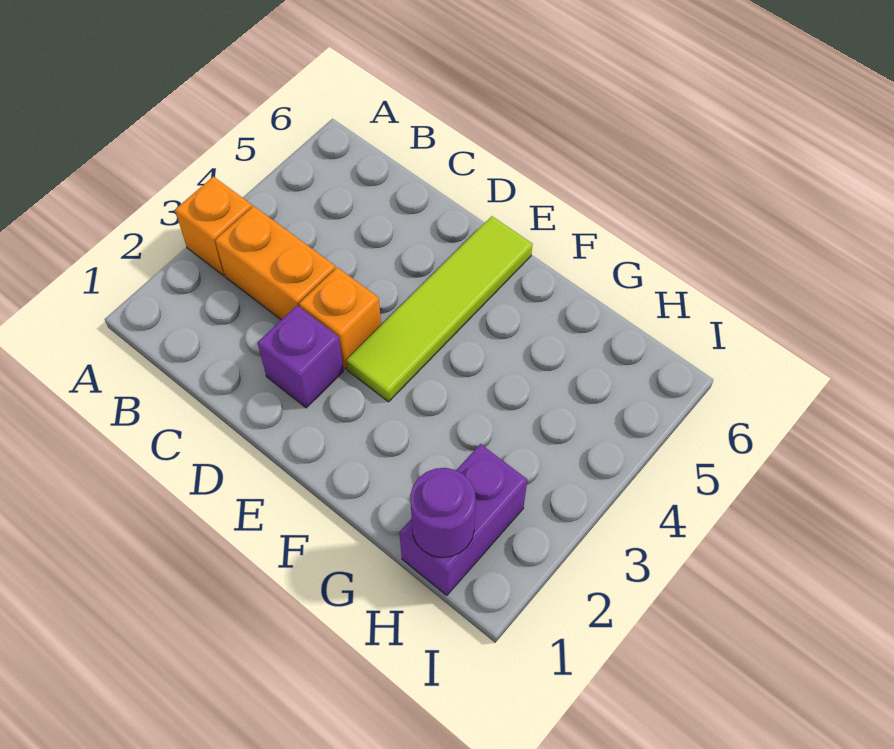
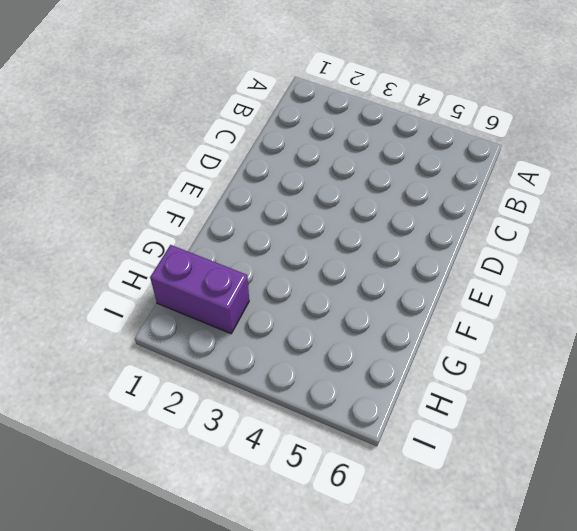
none -> orange 1x1 brick [175,177,252,276]
none -> orange 1x2 brick [215,206,336,320]

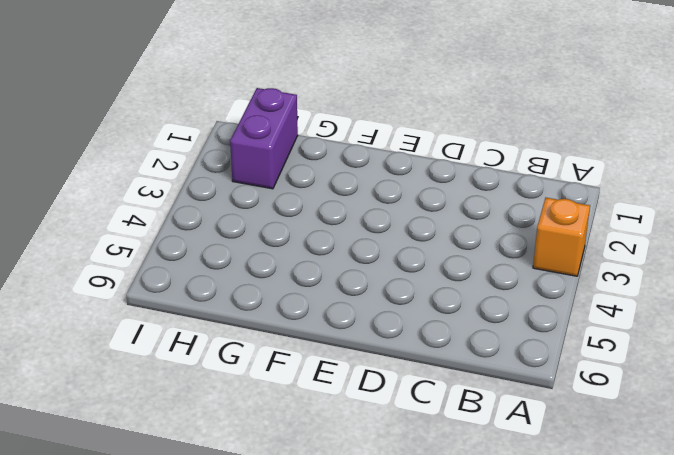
none -> orange 1x2 brick [215,206,336,320]
none -> purple 1x1 brick [257,305,344,408]

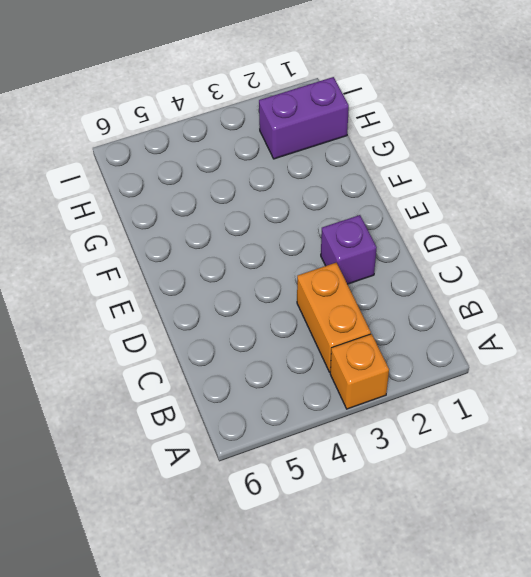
none -> orange 1x1 brick [299,267,381,369]
none -> lime 1x4 tile [346,216,533,402]

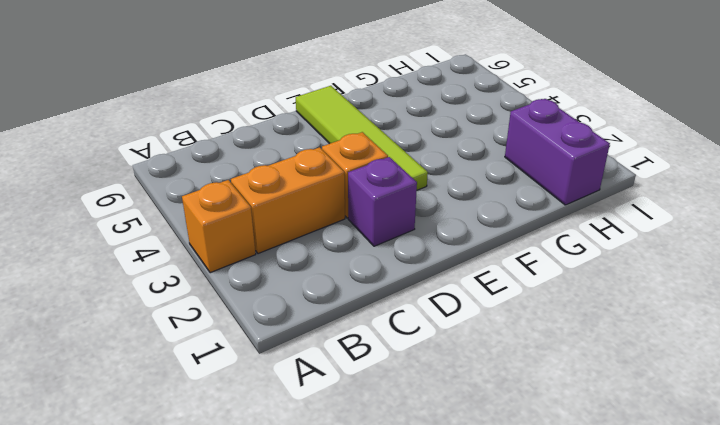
none -> purple 1x1 round brick [410,468,476,558]

